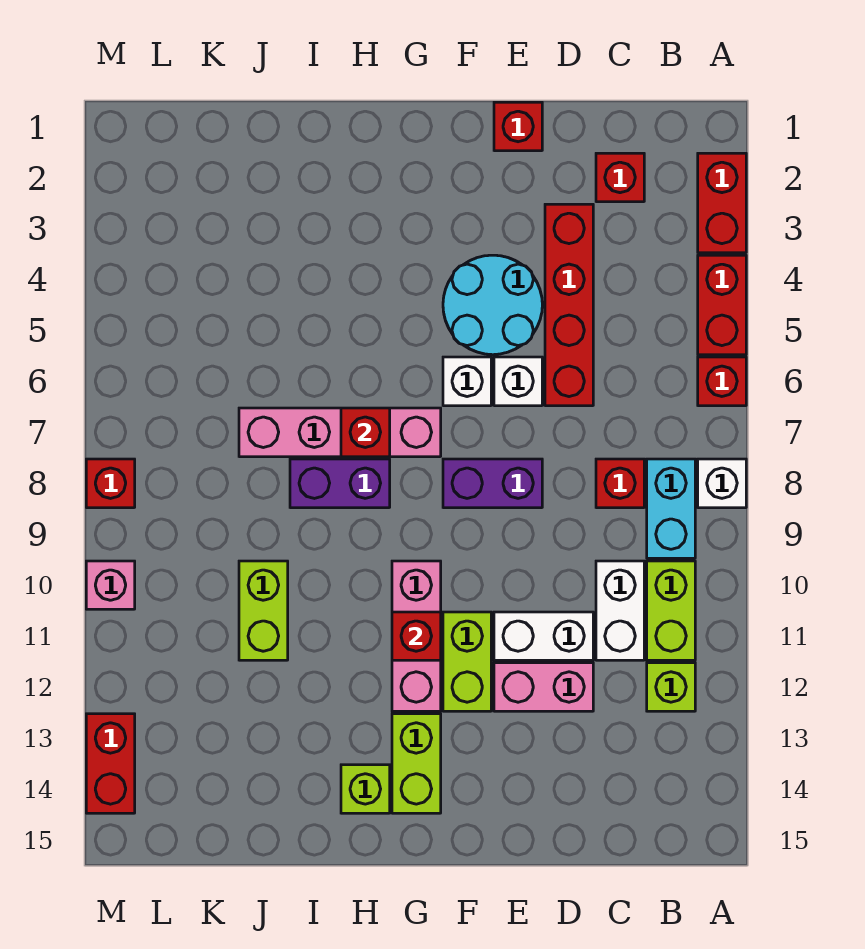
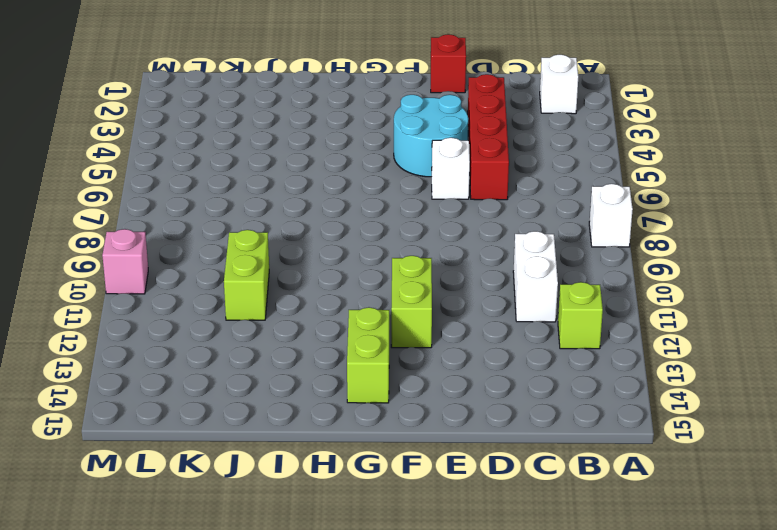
white 1x1 brick [540,54,578,114] -> white 1x1 brick moved to [443,357,491,406]
none -> red 1x2 brick [698,153,746,253]
none -> red 1x2 brick [698,255,746,355]
none -> red 1x1 brick [698,357,746,406]
none -> cyan 1x2 brick [647,459,695,558]

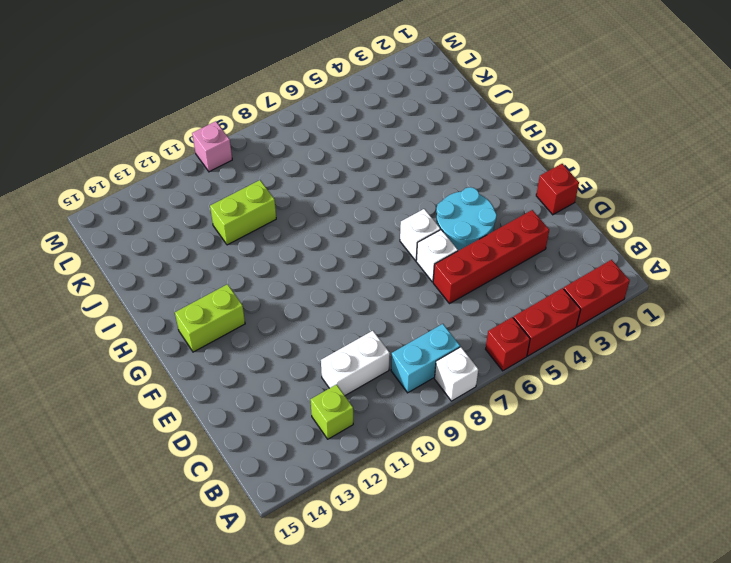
none -> lime 1x2 brick [647,561,695,660]
none -> red 1x1 brick [596,153,644,202]
none -> red 1x1 brick [596,459,644,508]
none -> white 1x2 brick [494,612,593,660]

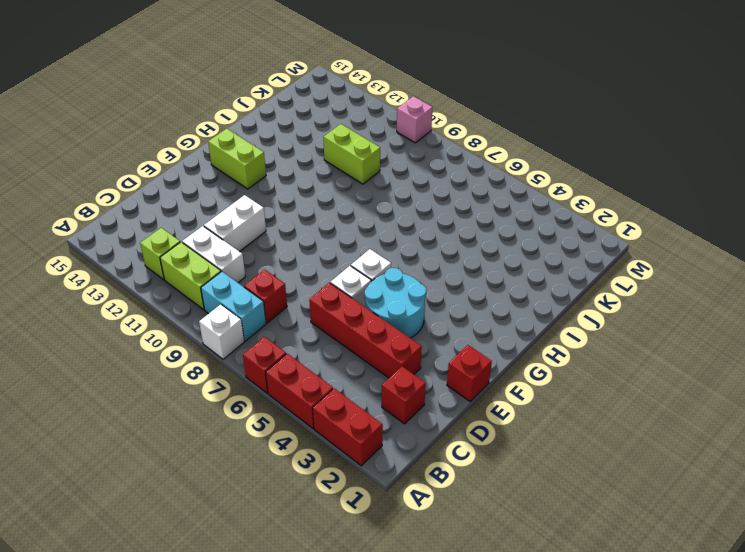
none -> pink 1x2 brick [494,663,593,711]
none -> purple 1x2 brick [443,459,542,508]
none -> lime 1x2 brick [443,612,491,711]
none -> pink 1x4 brick [239,408,441,457]

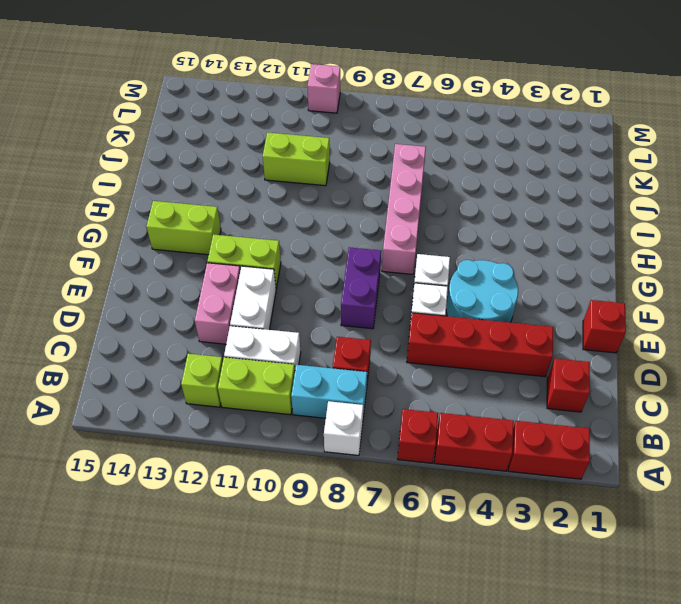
none -> pink 1x3 brick [392,561,441,711]
none -> purple 1x2 brick [290,459,390,508]
none -> lime 1x1 brick [341,765,390,813]
none -> red 1x1 brick [86,459,135,508]

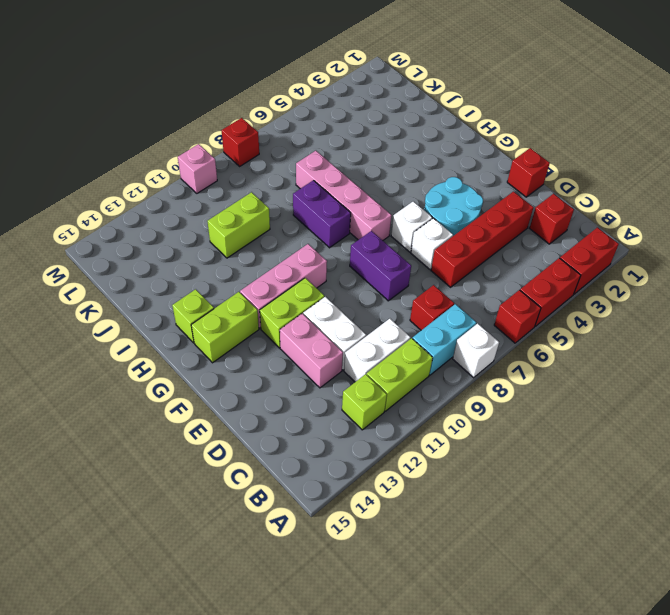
none -> red 1x2 brick [86,714,135,813]
none -> red 1x1 brick [392,612,441,660]
none -> red 1x1 brick [341,408,390,457]

